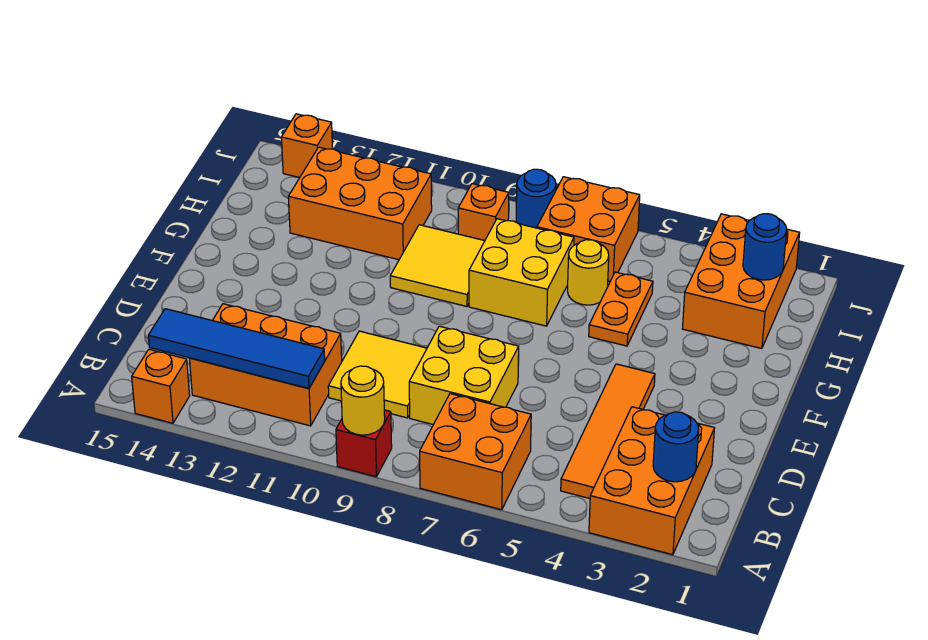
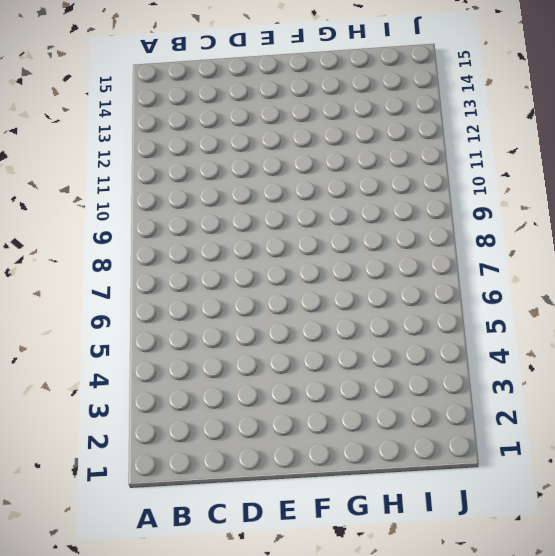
none -> orange 2x3 brick [589,407,714,555]
none -> orange 2x2 brick [420,394,531,510]
none -> red 1x1 brick [336,410,392,477]

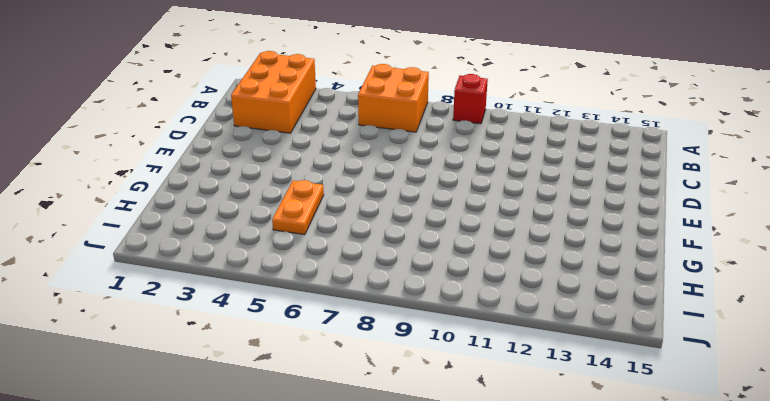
none -> orange 1x1 brick [132,349,190,423]
none -> orange 1x4 tile [561,364,655,499]
none -> orange 2x3 brick [190,304,342,426]

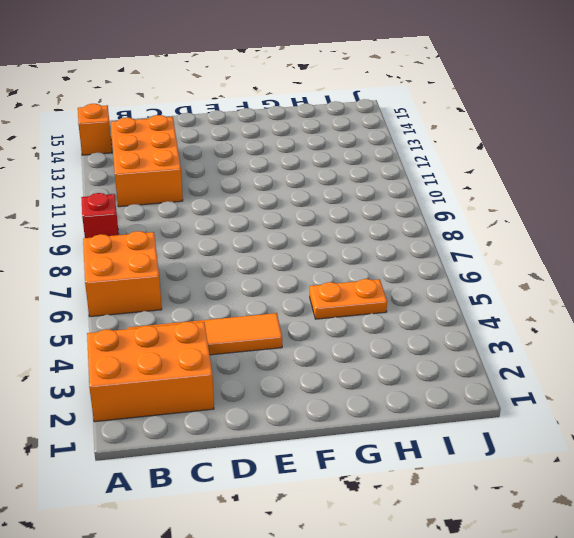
none -> yellow 2x2 brick [409,326,519,425]
none -> yellow 2x2 tile [328,331,427,418]
none -> yellow 2x2 brick [469,219,574,326]

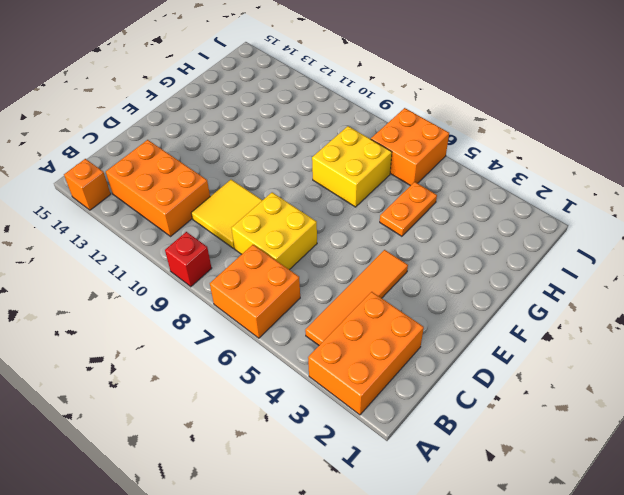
none -> yellow 2x2 tile [390,225,485,306]
none -> orange 2x3 brick [682,214,800,349]
none -> yellow 1x1 round brick [568,240,609,305]

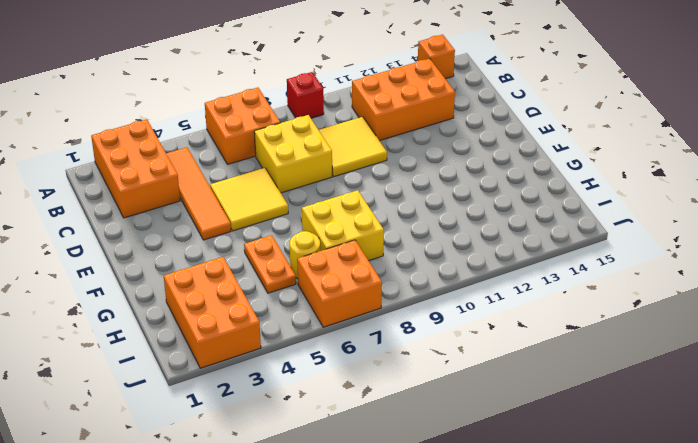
yellow 2x2 tile [210,168,288,231] -> yellow 2x2 tile moved to [390,225,485,306]
none -> orange 2x3 brick [288,147,432,260]
none -> orange 1x1 brick [458,184,509,241]
none -> blue 1x1 round brick [516,169,556,228]

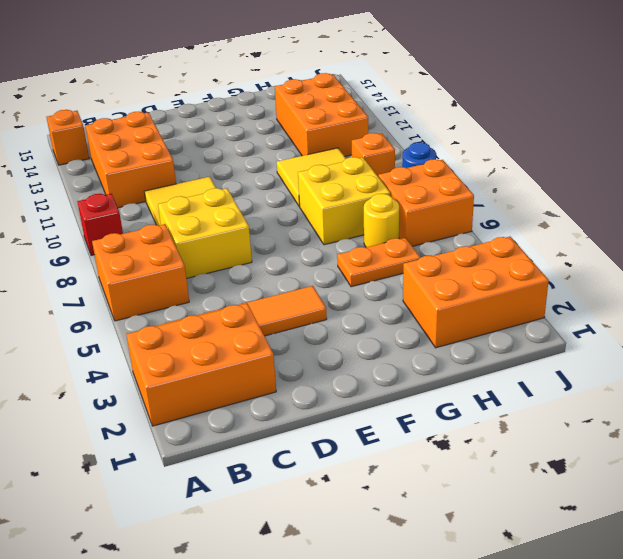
none -> orange 1x1 brick [281,114,333,178]
none -> yellow 1x1 round brick [341,366,385,435]
none -> blue 1x1 round brick [653,412,699,482]

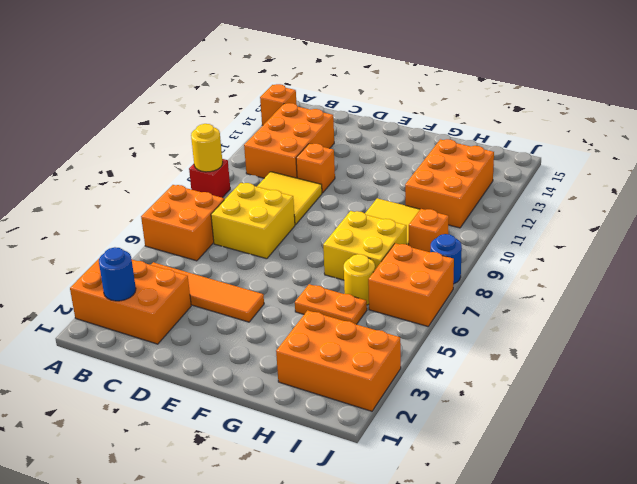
orange 1x1 brick [296,144,335,193] -> orange 1x1 brick moved to [281,114,333,178]
none -> blue 1x4 tile [148,309,325,388]
none -> blue 1x1 round brick [743,214,787,280]

